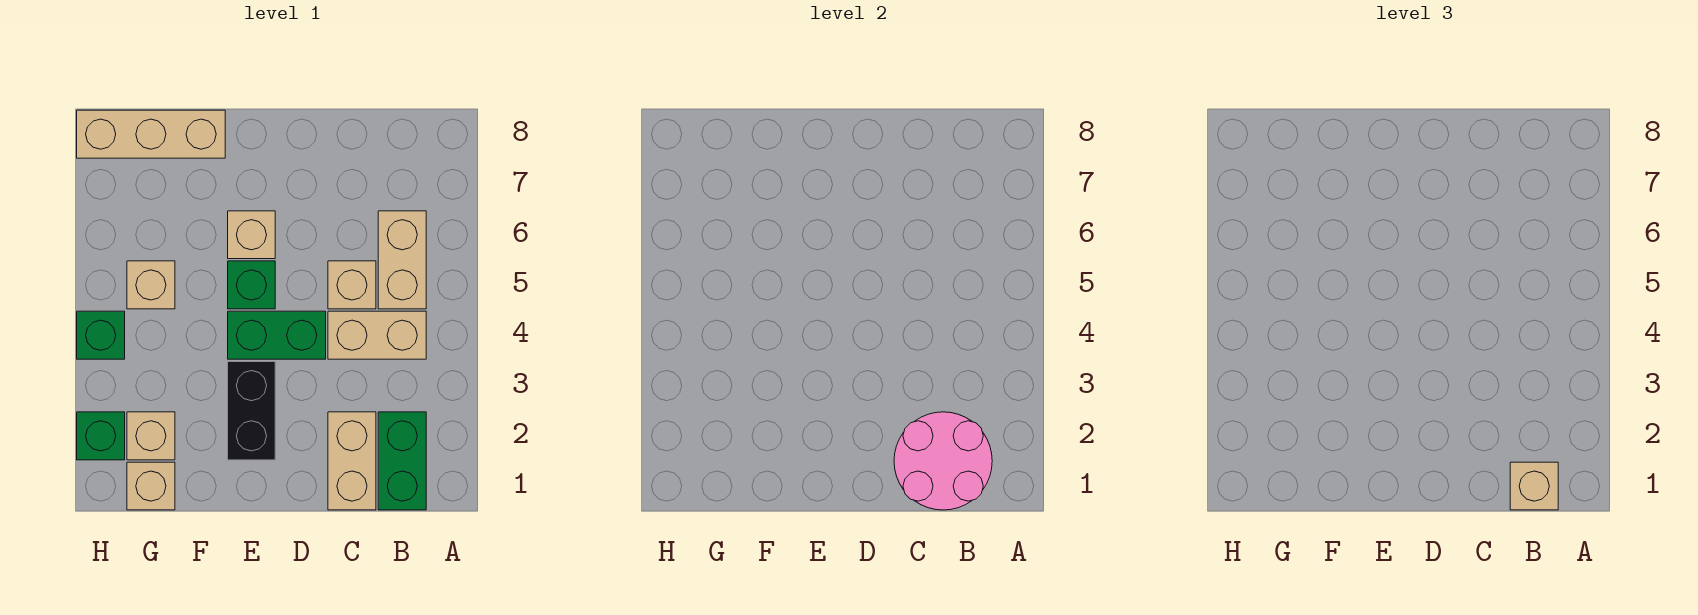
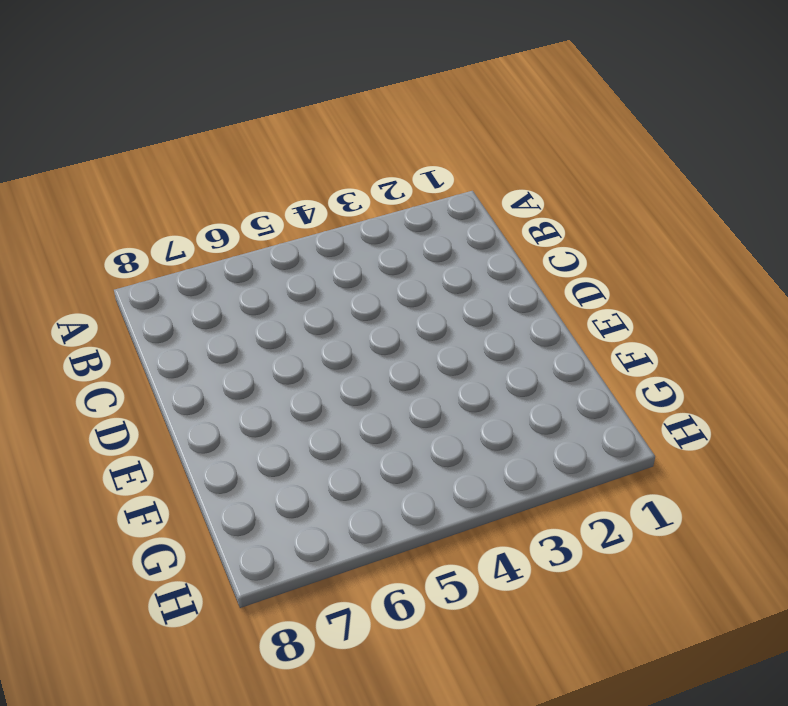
none -> green 1x2 brick [378,412,426,510]
none -> tan 1x2 brick [328,311,426,359]
none -> tan 1x2 brick [378,211,426,309]

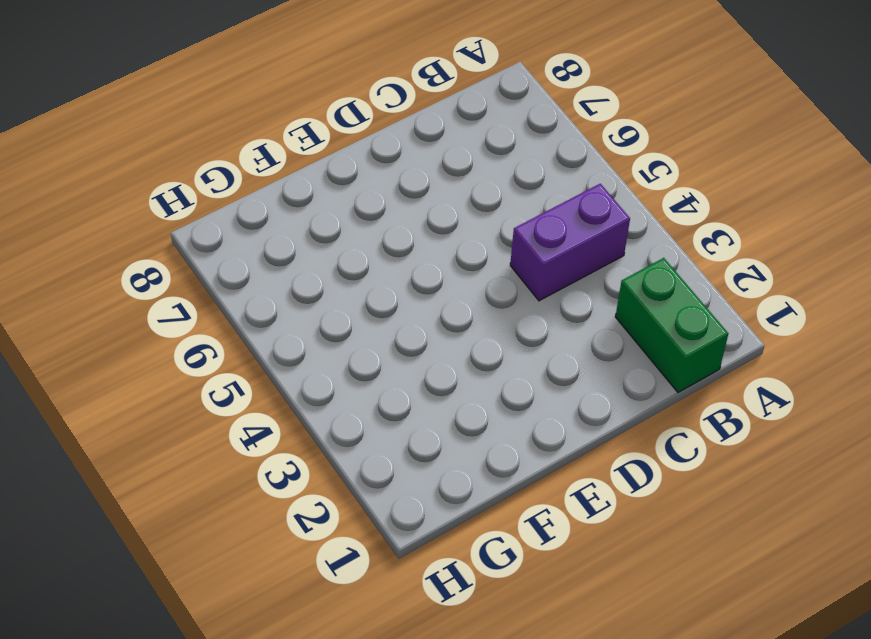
purple 1x2 brick [510,184,630,301] -> tan 1x2 brick [328,311,426,359]
none -> tan 1x2 brick [378,211,426,309]
none -> tan 1x2 brick [328,412,376,510]
none -> tan 1x1 brick [328,261,376,309]

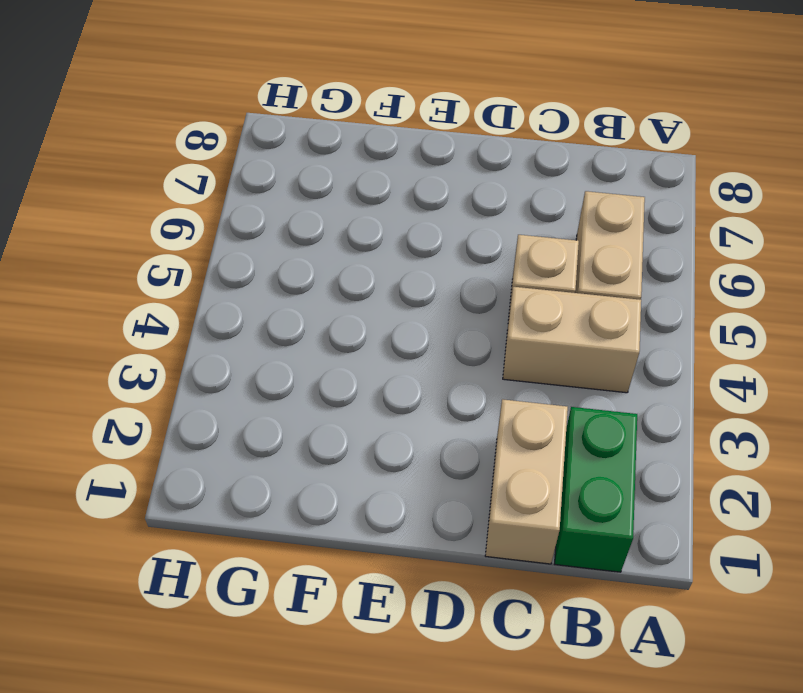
none -> green 1x2 brick [228,311,326,359]
none -> black 1x2 brick [228,362,275,460]
none -> green 1x1 brick [228,261,275,309]

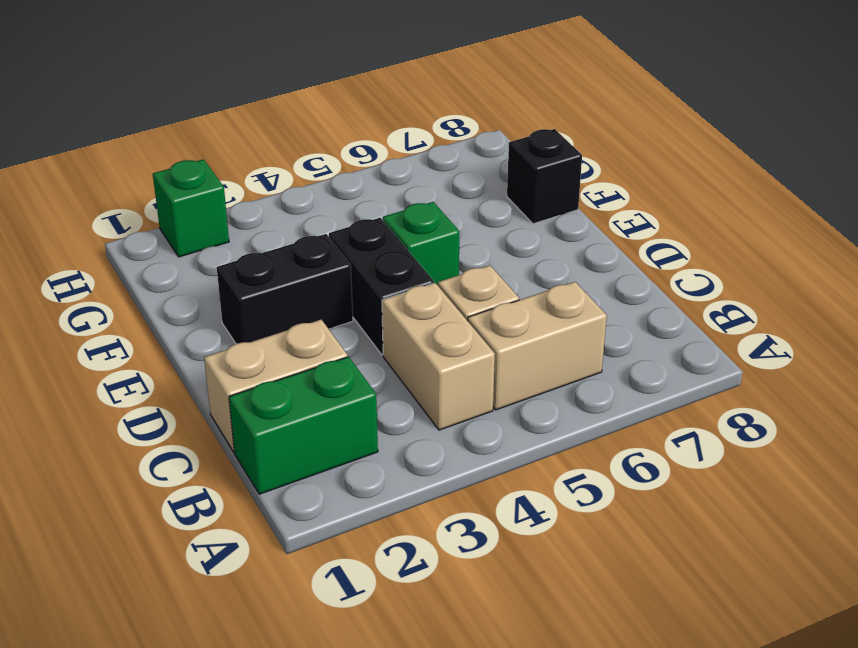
black 1x2 brick [329,218,434,355] -> green 1x2 brick [228,311,326,359]
black 1x1 brick [507,129,582,224] -> tan 1x3 brick [77,110,225,158]
none -> tan 1x1 brick [228,211,275,259]
none -> tan 1x1 brick [127,462,175,510]
none -> tan 1x1 brick [127,412,175,460]

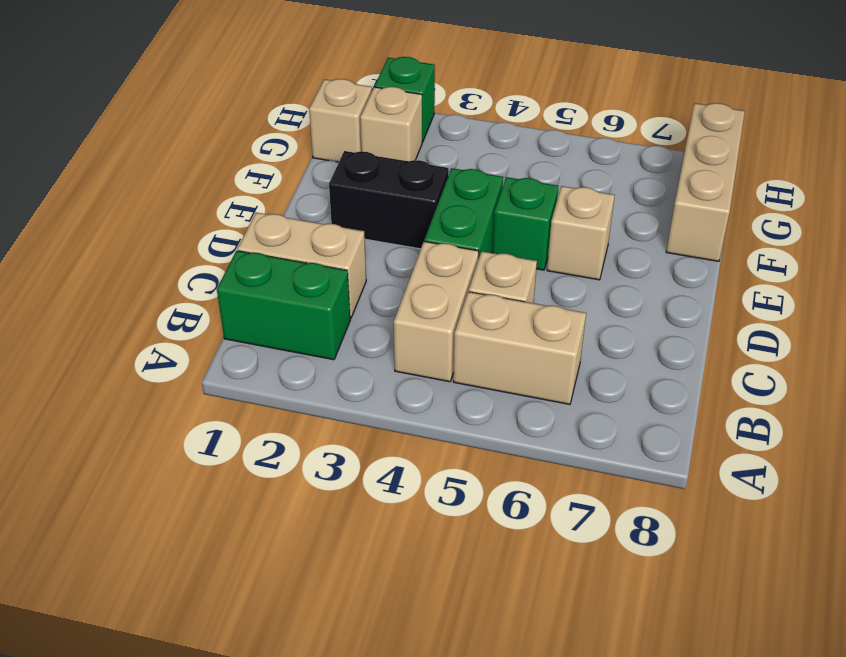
none -> tan 1x1 brick [127,261,175,309]
none -> green 1x1 brick [77,311,125,359]
none -> pink 2x2 round brick [894,412,992,510]

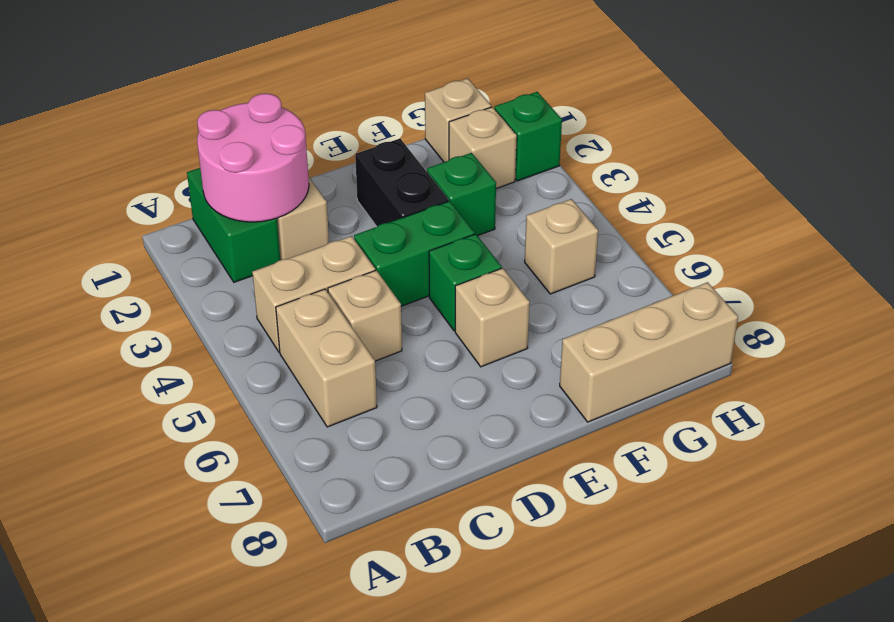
green 1x1 brick [427,153,496,236] -> green 1x1 brick moved to [77,311,125,359]
none -> tan 1x1 brick [1510,462,1558,510]

